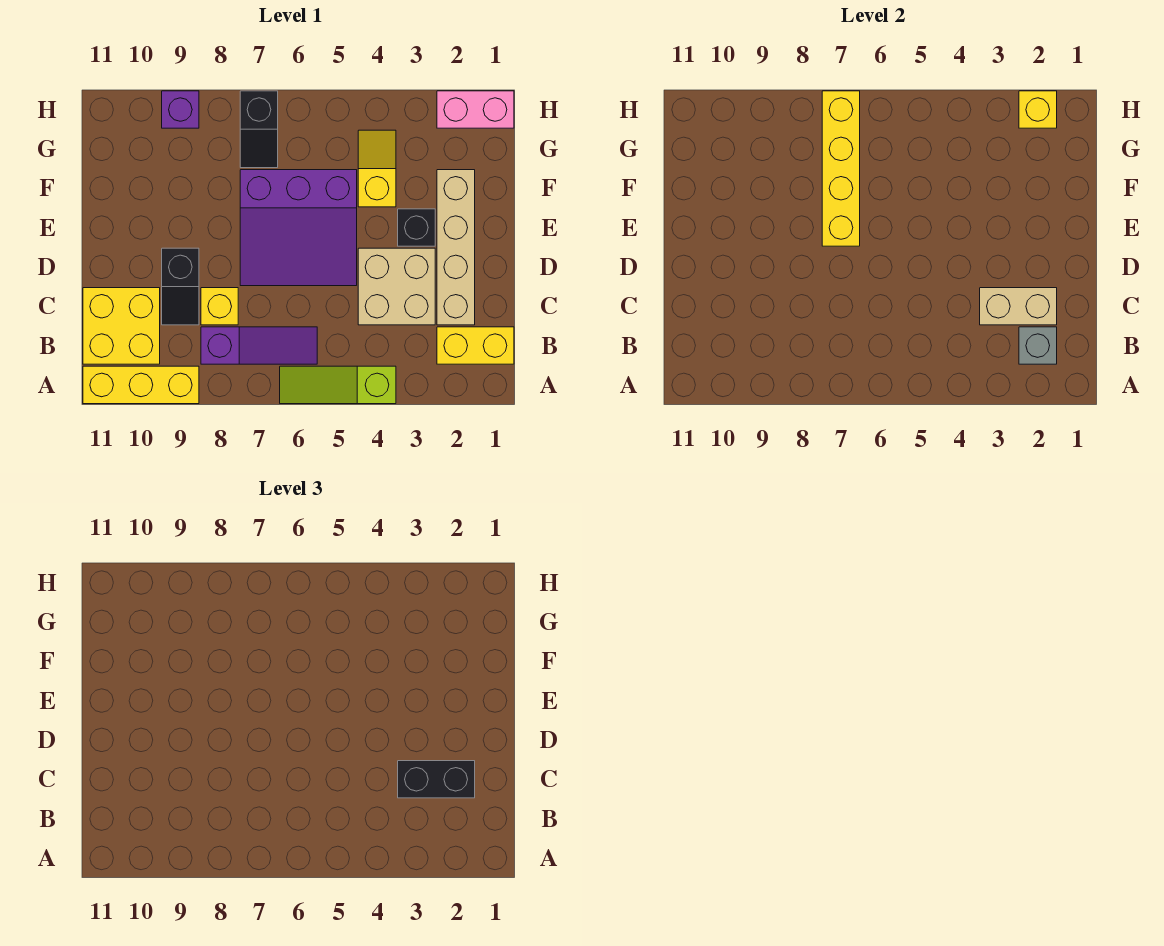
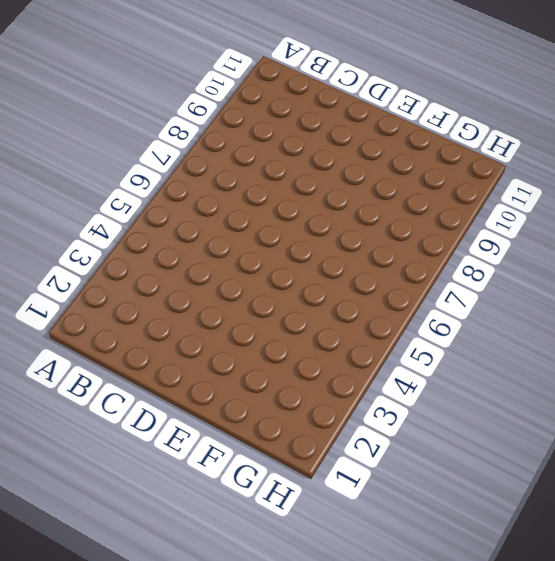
none -> lime 1x3 slope [280,366,396,404]
none -> yellow 1x3 brick [83,366,199,404]
none -> yellow 1x2 brick [437,327,514,364]

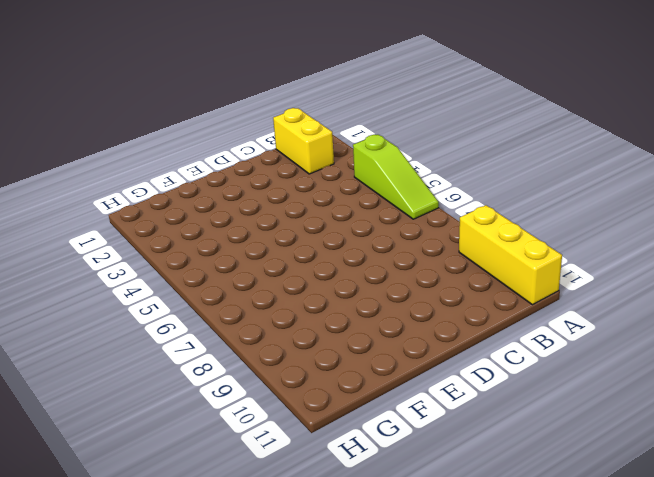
none -> purple 1x3 slope [201,327,317,364]
none -> yellow 2x2 brick [83,288,160,364]
none -> tan 1x4 brick [437,170,475,325]

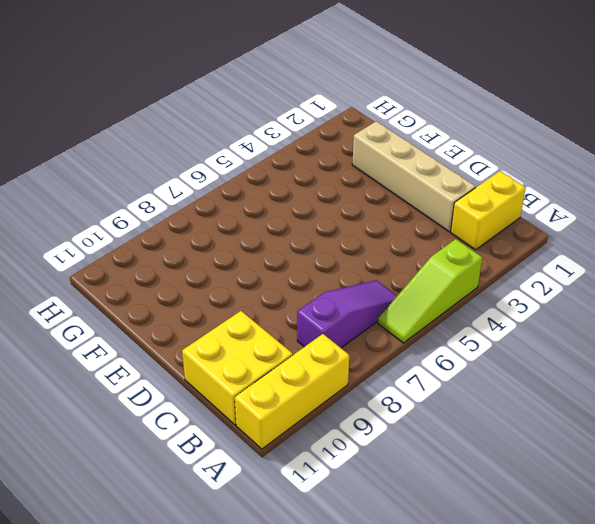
none -> tan 2x2 brick [358,248,435,325]
none -> yellow 1x1 brick [201,288,238,325]
none -> black 1x2 slope [162,248,199,325]

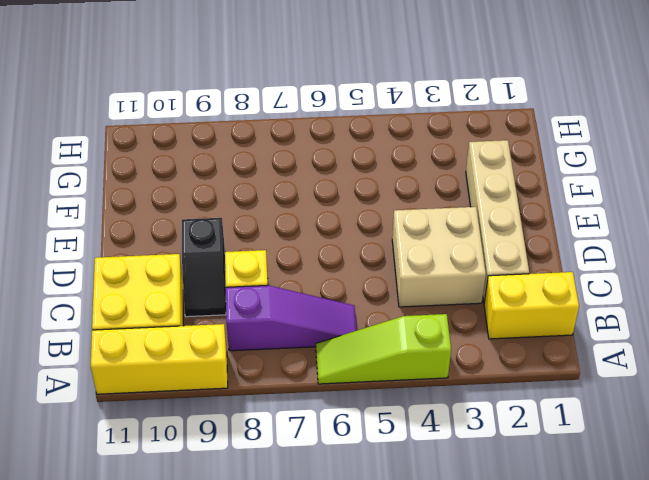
none -> purple 3x3 slope [240,170,357,286]
none -> black 1x1 brick [398,209,435,246]
none -> yellow 1x2 slope [358,130,396,207]

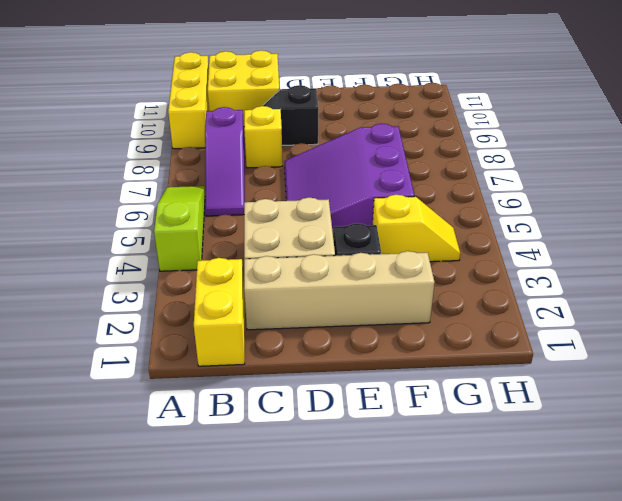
none -> black 1x2 slope [240,91,278,168]
none -> pink 1x2 brick [437,91,514,128]
none -> purple 1x1 brick [162,91,199,128]

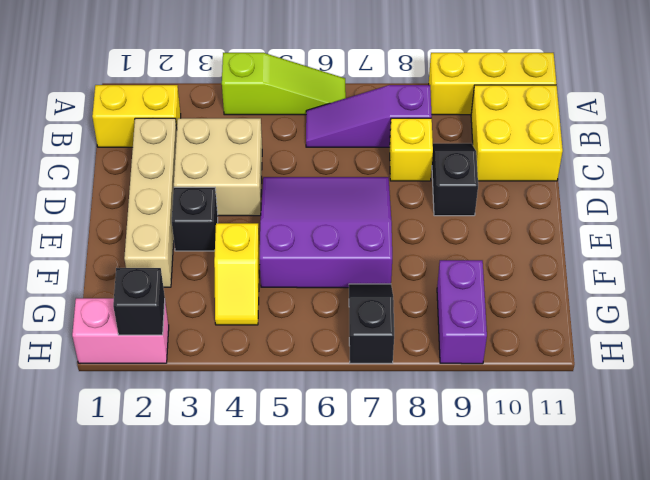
purple 1x2 brick [437,260,487,364] -> purple 1x1 brick [162,91,199,128]
black 1x1 brick [113,268,165,335] -> yellow 1x1 brick [1019,91,1057,128]
none -> grey 1x1 brick [1019,327,1057,364]
none -> tan 1x2 brick [980,288,1057,325]
none -> yellow 1x4 brick [822,91,860,246]

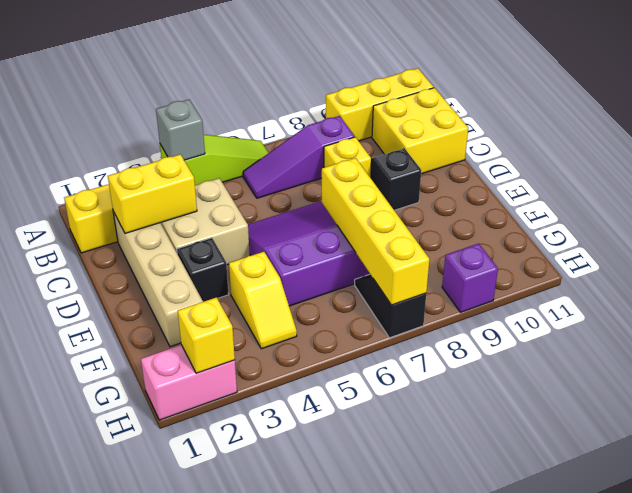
grey 1x1 brick [156,100,205,160] -> grey 1x1 brick moved to [1019,327,1057,364]
yellow 1x2 brick [108,154,197,233] -> tan 1x2 brick [980,288,1057,325]
none -> black 1x2 brick [398,761,475,798]

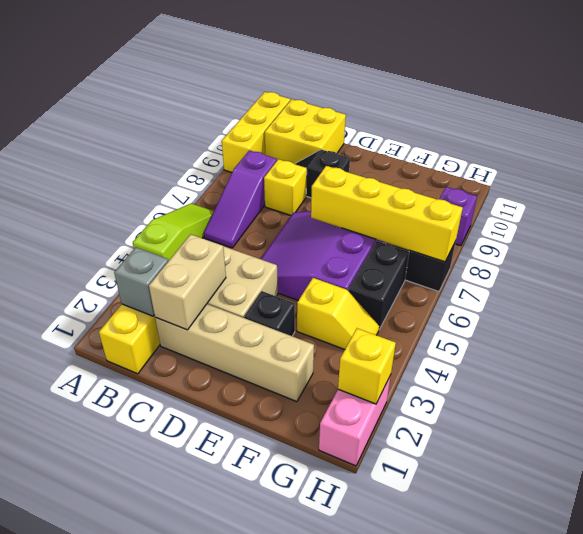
black 1x2 brick [349,241,409,329] -> black 1x2 brick moved to [398,761,475,798]

